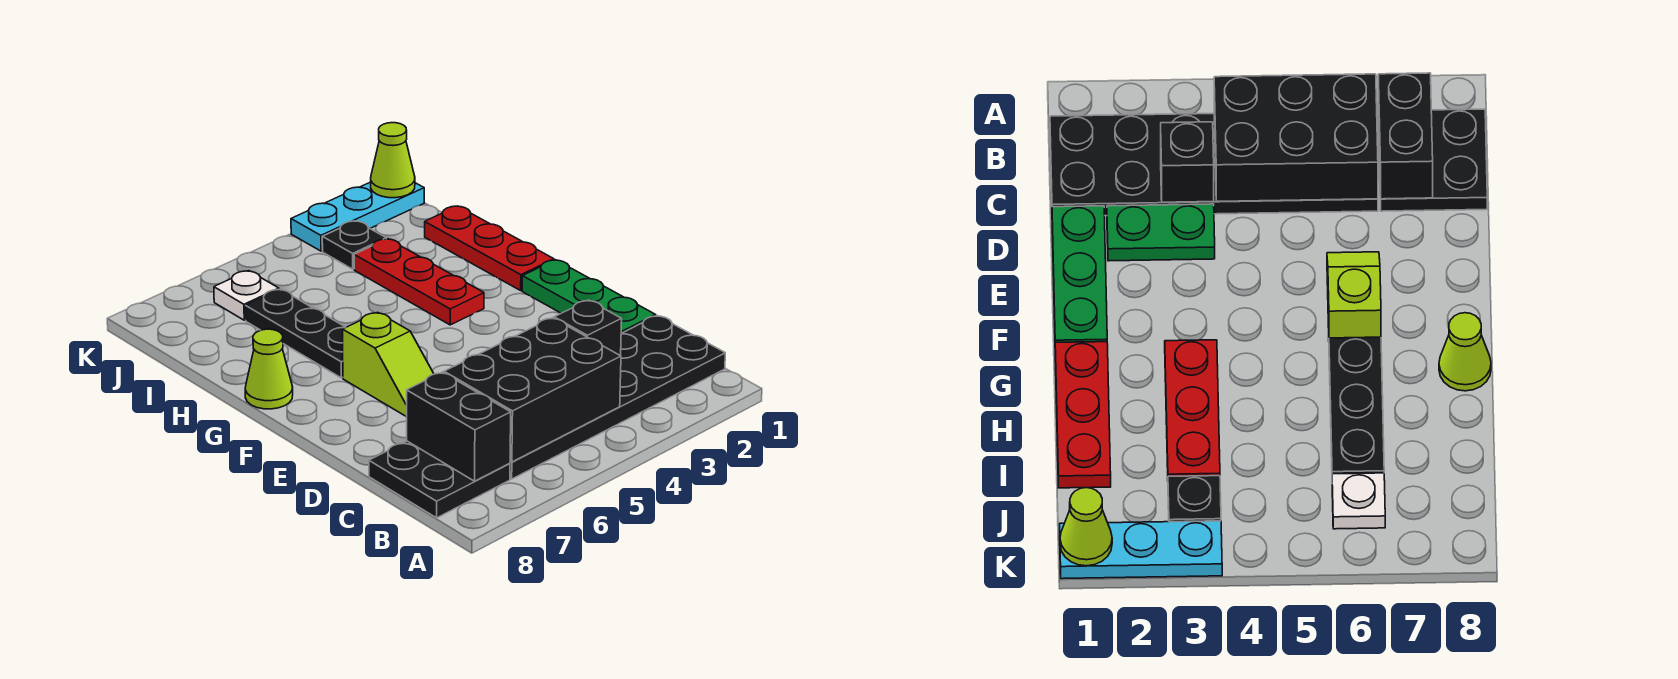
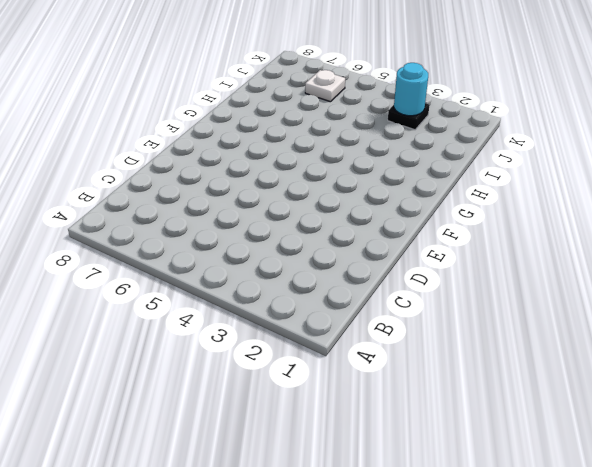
cyan 1x1 round brick [394,63,428,116] -> none
none -> black 2x6 plate [510,316,725,479]
none -> black 2x2 plate [369,441,510,518]
none -> green 1x3 plate [522,260,656,333]

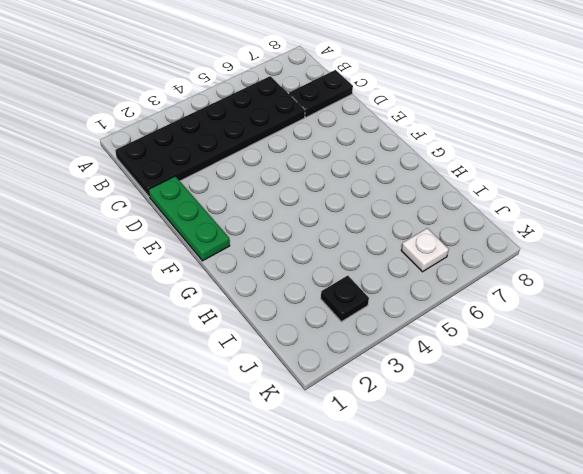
black 1x2 plate [289,70,353,117] -> black 2x2 plate [369,441,510,518]
none -> green 1x2 plate [1107,204,1215,261]
none -> lime 1x2 slope [342,312,434,417]
none -> red 1x3 plate [425,206,554,290]

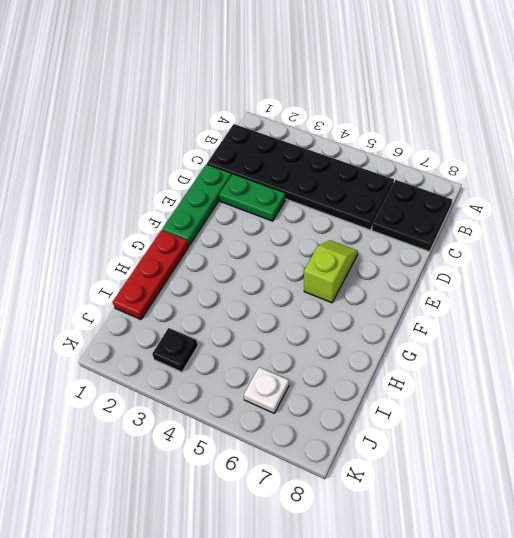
none -> red 1x3 plate [354,239,484,325]
none -> black 1x3 plate [246,289,346,378]
none -> lime 1x1 cone [245,329,293,409]

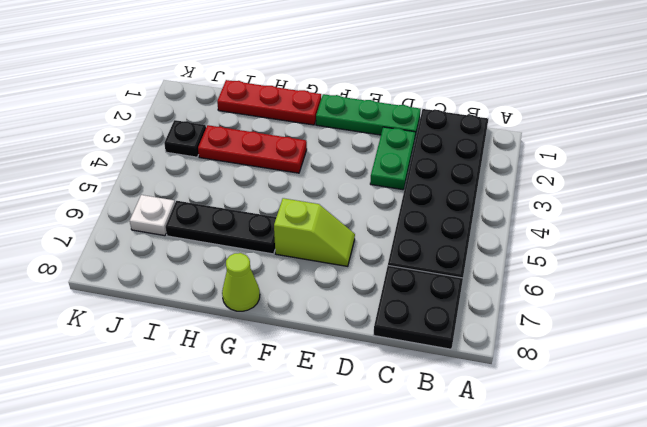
none -> cyan 1x3 plate [291,182,424,251]
none -> black 2x3 brick [444,318,621,462]
none -> black 1x2 brick [407,372,511,481]

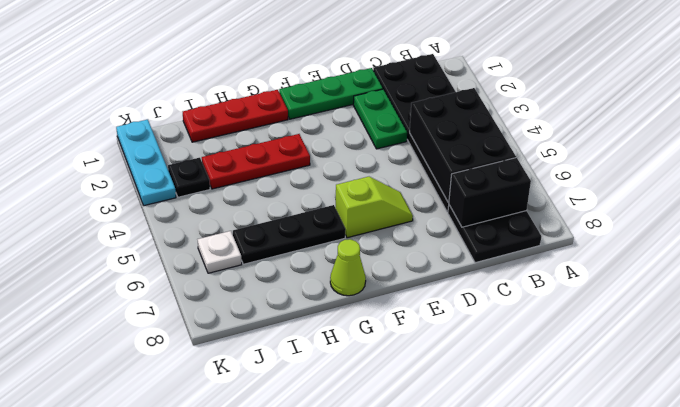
none -> black 1x1 brick [554,300,622,356]
none -> lime 1x1 cone [371,123,415,198]

